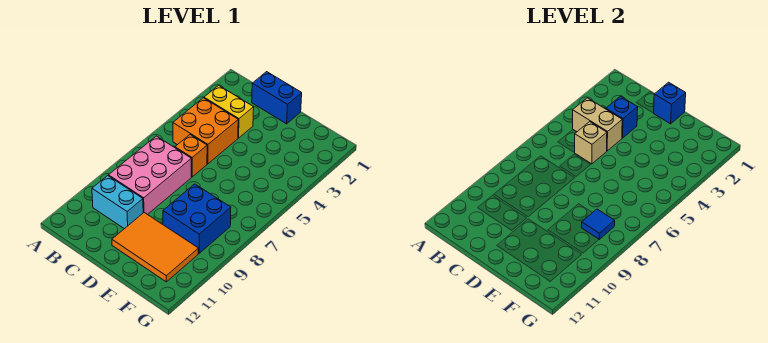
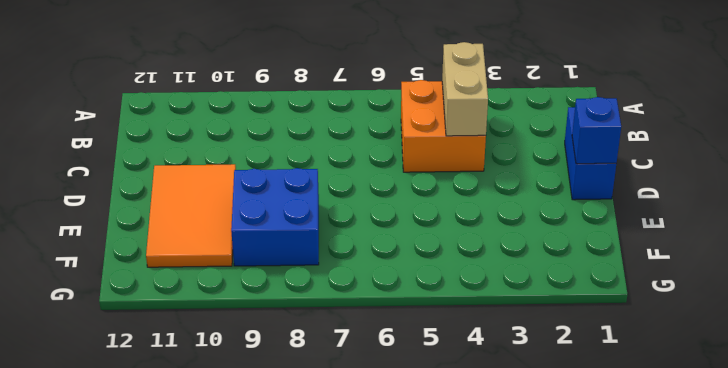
none -> yellow 1x2 brick [204,85,254,138]
none -> pink 2x3 brick [108,136,191,215]
none -> cyan 1x2 brick [92,176,143,229]

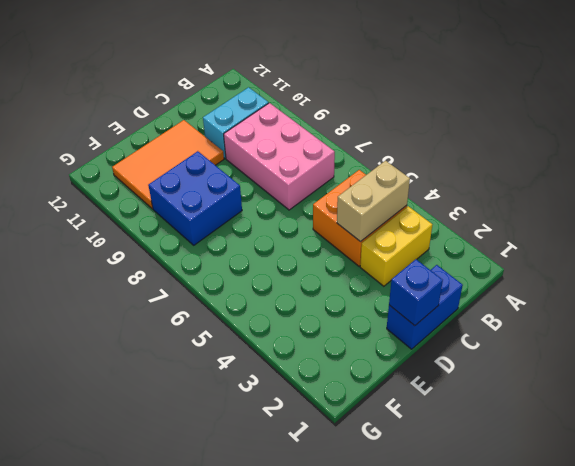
none -> orange 1x1 brick [175,135,207,177]
none -> blue 1x1 brick [606,96,638,138]
none -> tan 1x1 brick [575,122,607,164]

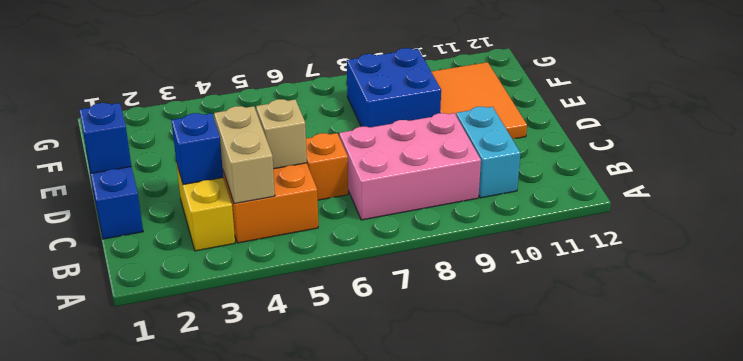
none -> blue 1x1 tile [582,209,615,239]

